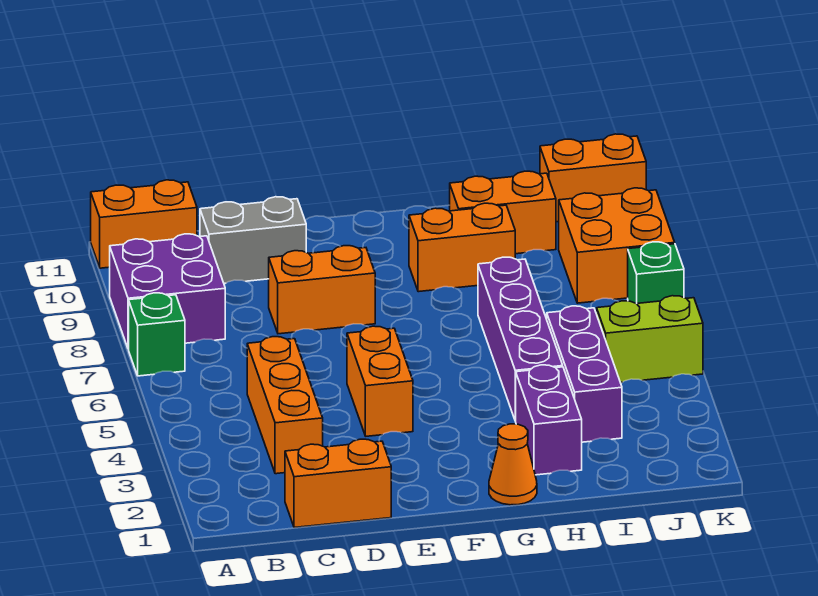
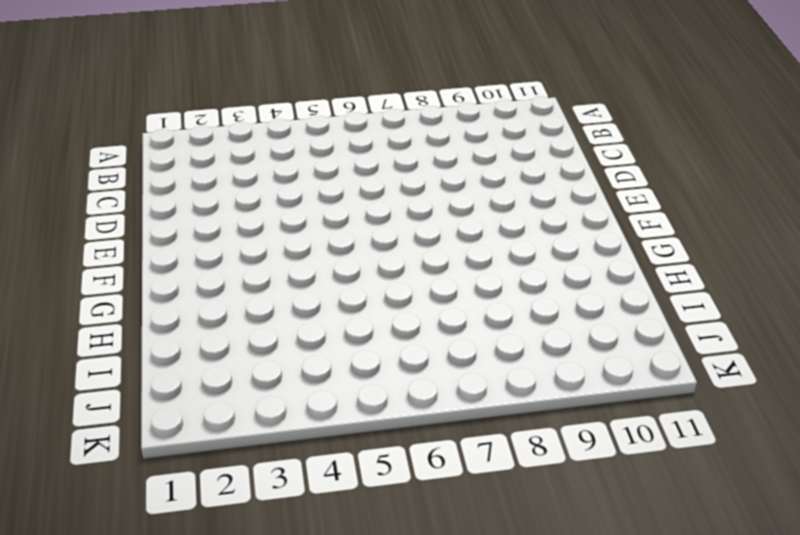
none -> green 1x1 brick [129,293,185,376]
none -> purple 2x2 brick [110,234,225,349]
none -> orange 1x2 brick [91,180,197,268]

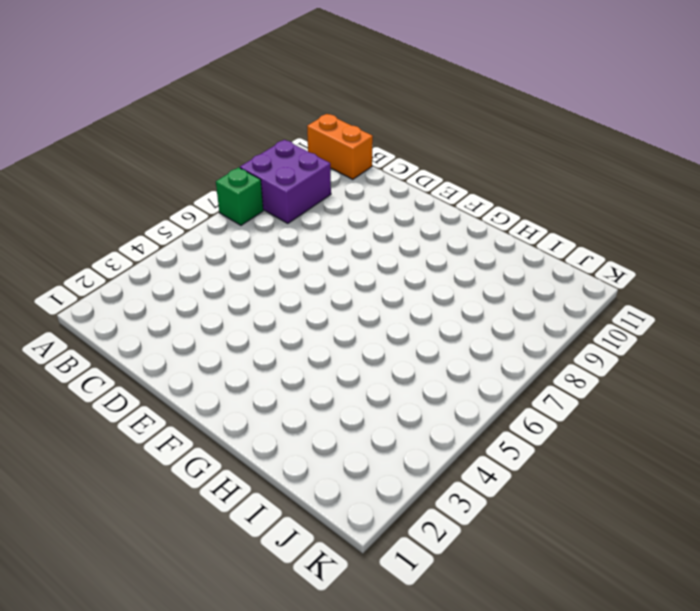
none -> orange 1x2 brick [285,439,391,528]
none -> orange 1x3 brick [247,337,323,474]
none -> grey 1x2 brick [200,197,306,284]

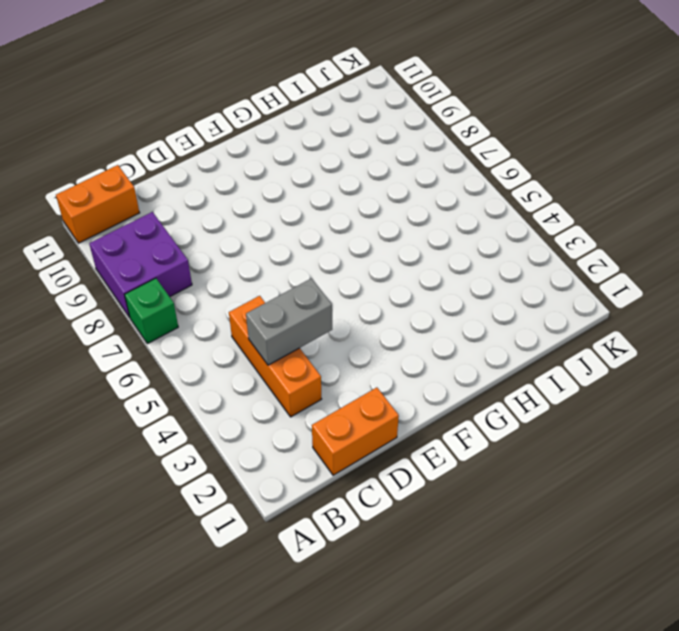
grey 1x2 brick [246,278,332,365] -> grey 1x2 brick moved to [200,197,306,284]
none -> orange 1x2 brick [269,246,375,334]
none -> orange 1x2 brick [347,326,413,436]
none -> orange 1x1 cone [489,424,537,505]

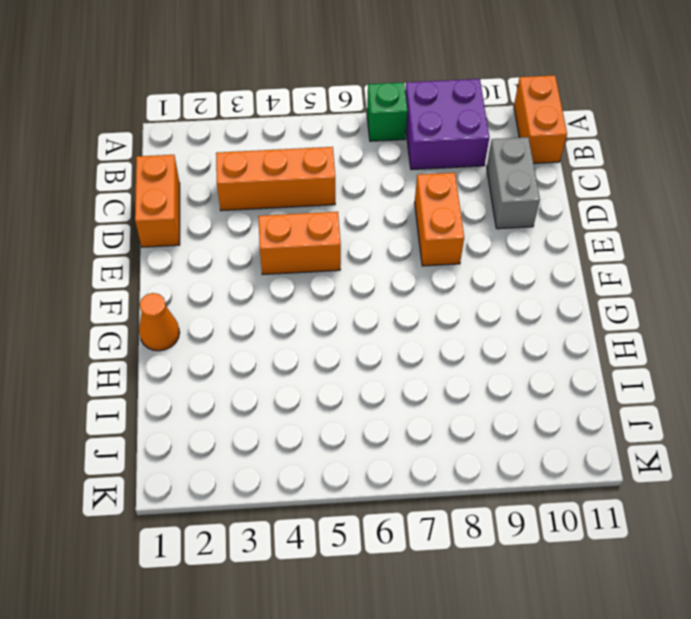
none -> orange 1x2 brick [409,203,515,292]
none -> purple 1x2 brick [516,365,582,475]
none -> purple 1x4 brick [478,257,563,421]

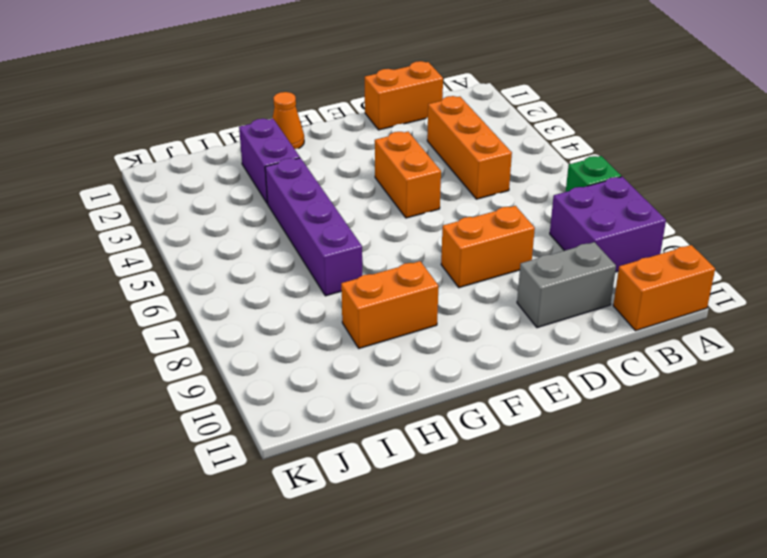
none -> orange 1x2 brick [450,171,556,254]
none -> purple 1x3 brick [547,306,622,442]
none -> lime 1x2 brick [597,296,703,383]

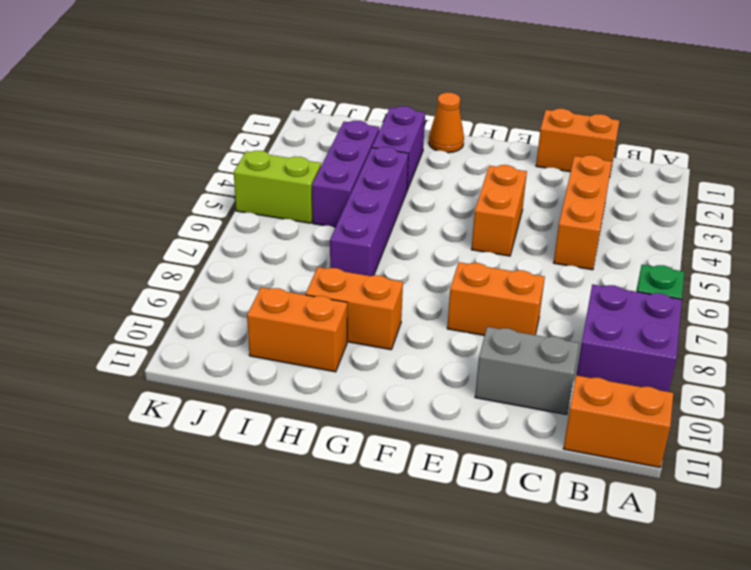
none -> orange 2x2 brick [559,188,675,303]
none -> orange 1x2 brick [540,134,646,222]
none -> green 1x1 brick [628,242,684,304]

